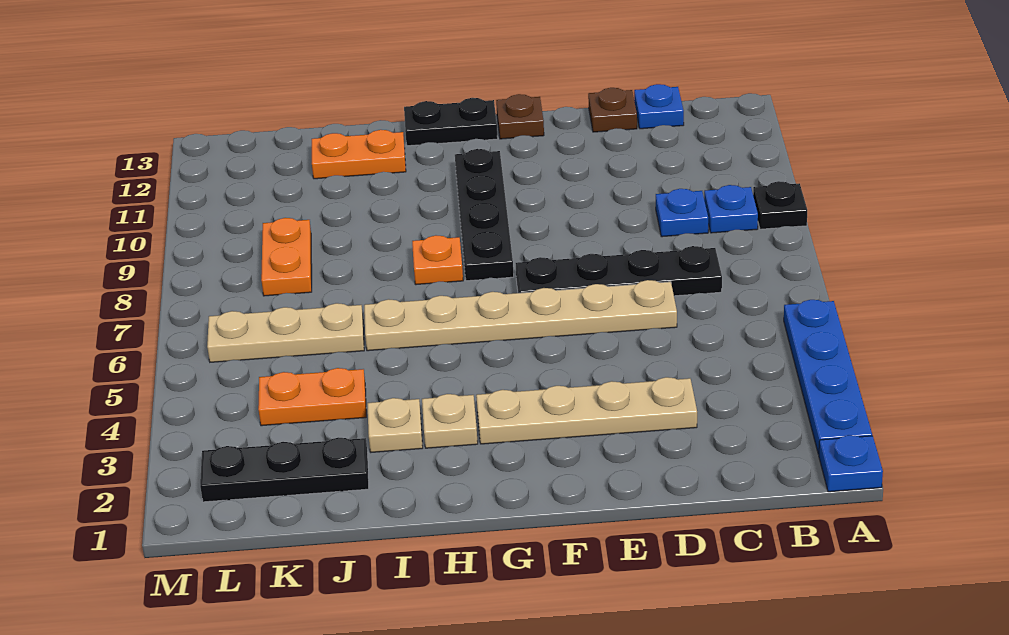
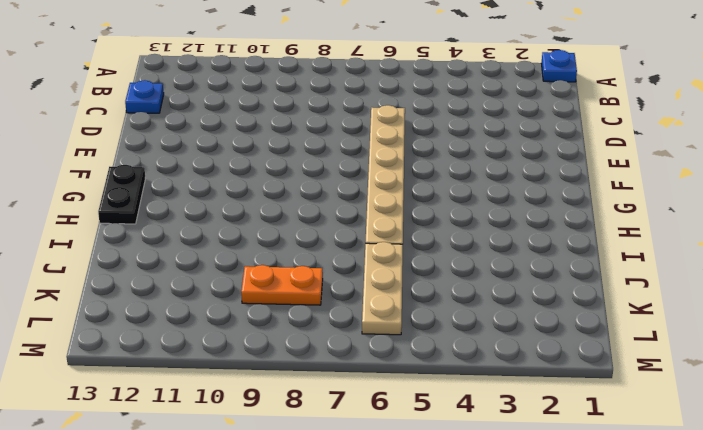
none -> blue 1x4 plate [784,300,872,454]
none -> black 1x1 plate [753,181,807,229]
none -> blue 1x1 plate [704,185,758,233]

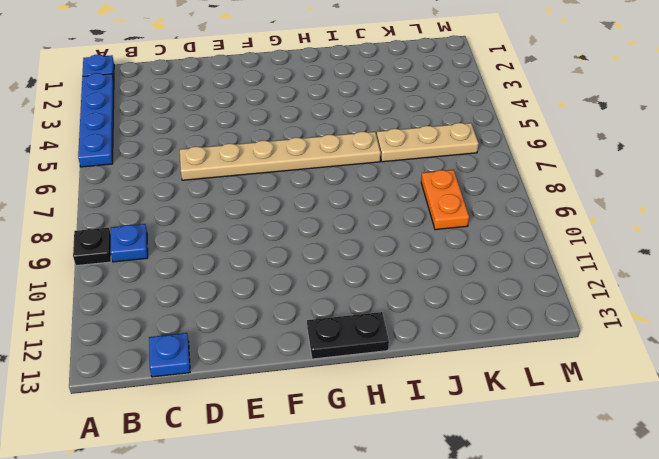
none -> black 1x4 plate [516,246,722,296]
none -> blue 1x1 plate [656,189,708,237]
none -> tan 1x4 plate [476,377,697,444]

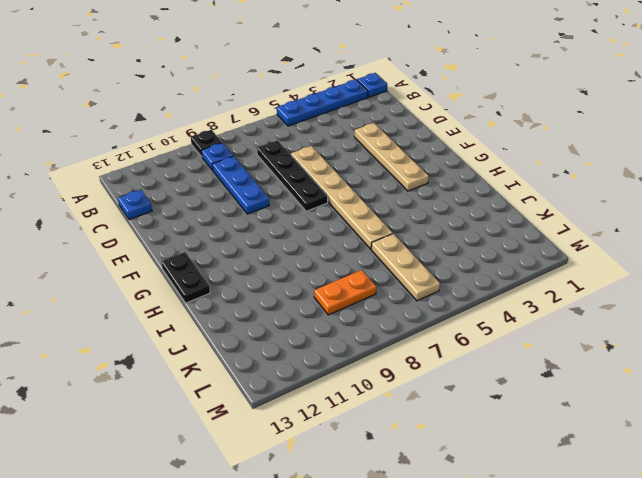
blue 1x3 plate [212,156,269,214] -> blue 1x1 plate [656,189,708,237]
none -> brown 1x1 plate [588,88,637,132]
none -> brown 1x1 plate [496,94,544,139]
none -> black 1x4 plate [455,149,514,281]

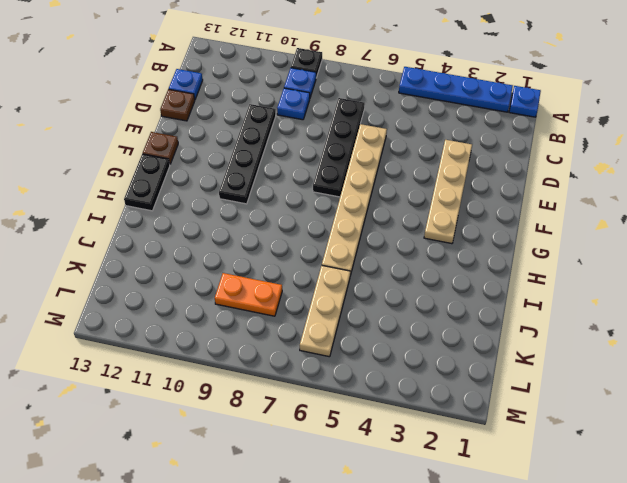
black 1x4 plate [219,104,276,204] -> black 1x4 plate turned to [455,149,514,281]
none -> tan 1x1 plate [422,394,478,448]
none -> orange 1x1 plate [412,235,463,285]
none -> tan 1x1 plate [367,398,423,452]

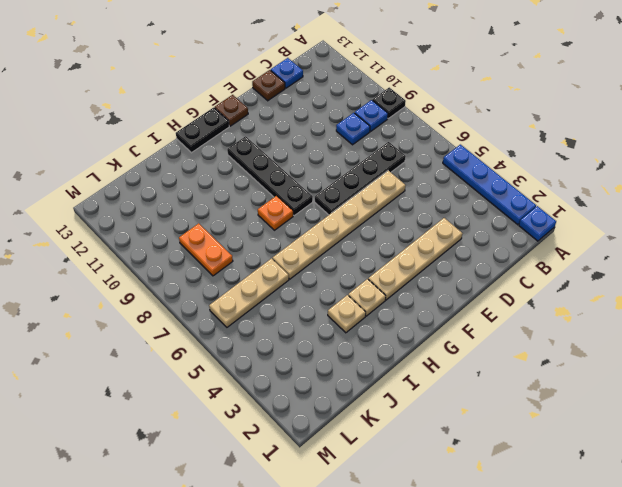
none -> orange 1x2 plate [312,130,406,179]
none -> black 1x3 plate [200,437,369,502]
none -> orange 1x2 plate [258,368,366,426]

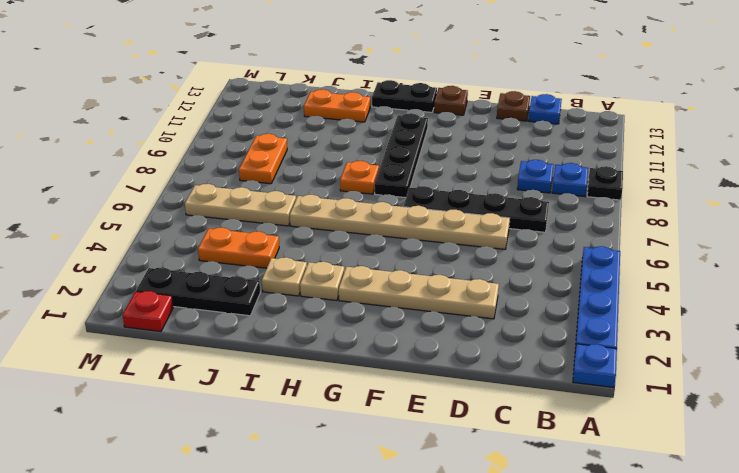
red 1x1 plate [123,291,173,331] -> none

